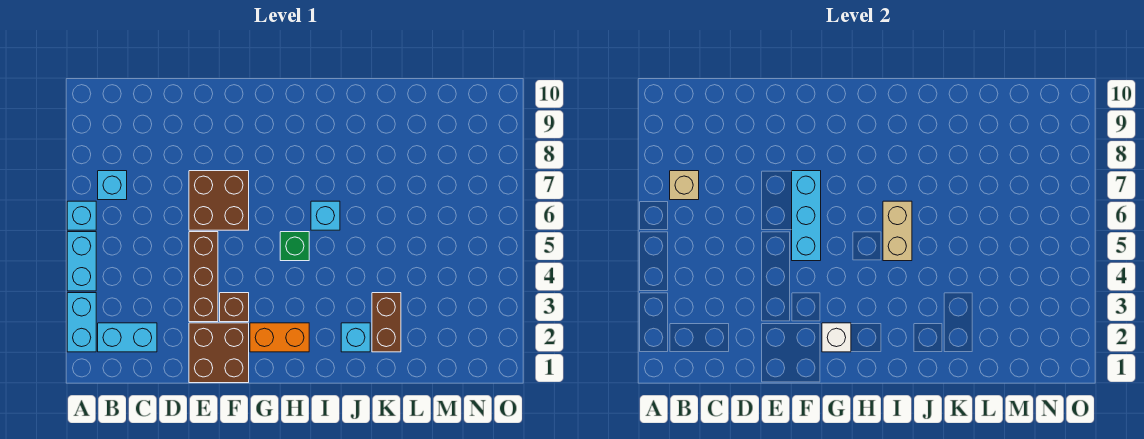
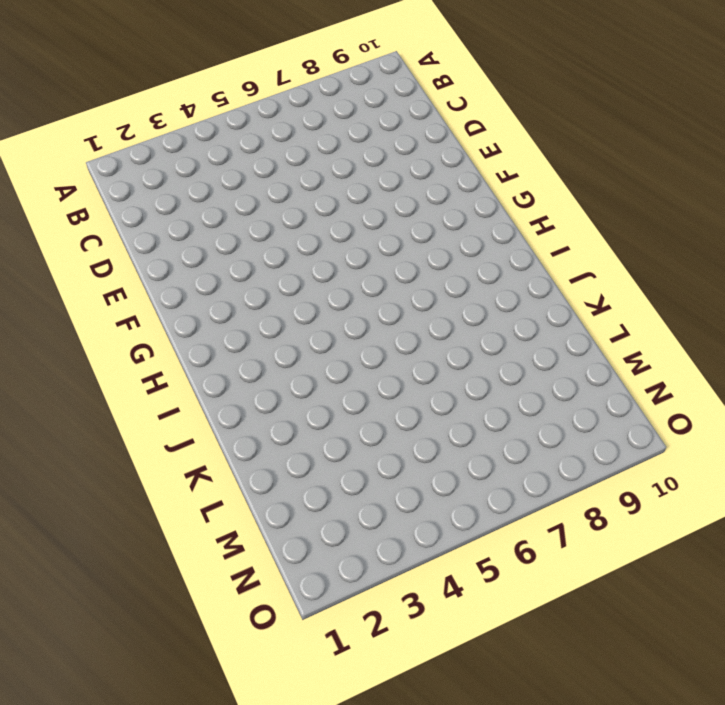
none -> cyan 1x2 brick [67,293,96,352]
none -> cyan 1x2 brick [67,232,96,291]
none -> cyan 1x1 brick [67,201,96,230]

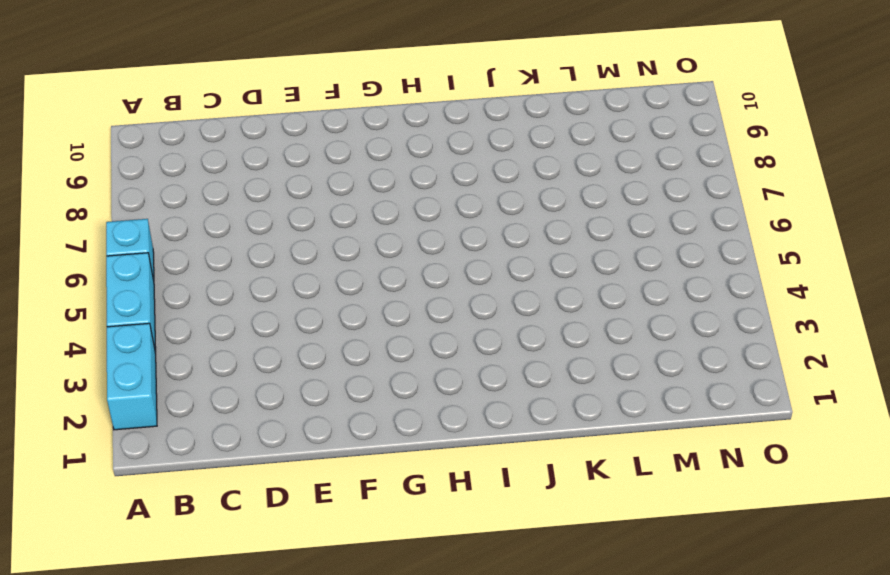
none -> cyan 1x2 brick [98,323,157,352]
none -> cyan 1x1 brick [98,171,127,200]
none -> brown 2x2 brick [189,323,249,383]

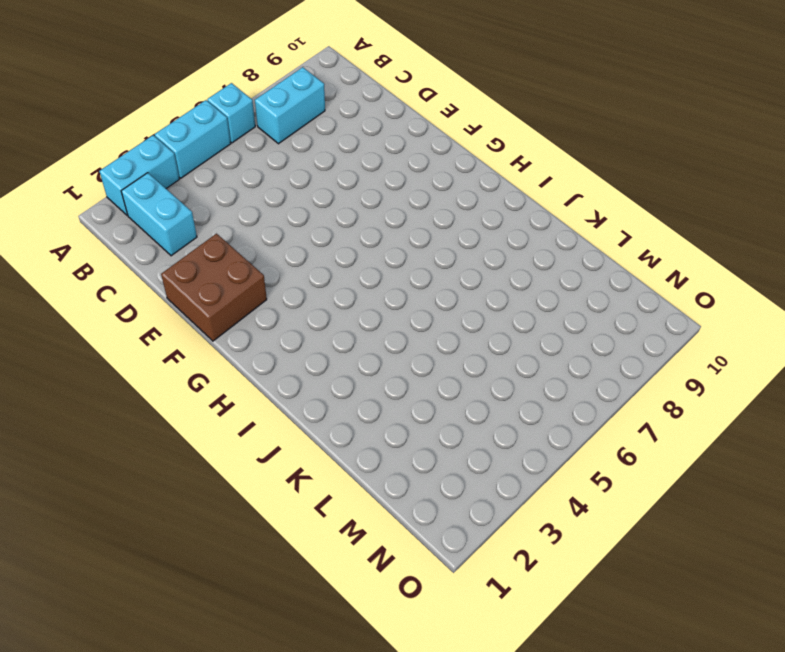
cyan 1x2 brick [255,67,325,144] -> cyan 1x1 brick [98,171,127,200]
none -> brown 1x3 brick [189,232,218,322]
none -> brown 2x2 brick [189,171,249,230]
none -> brown 1x1 brick [220,293,249,322]

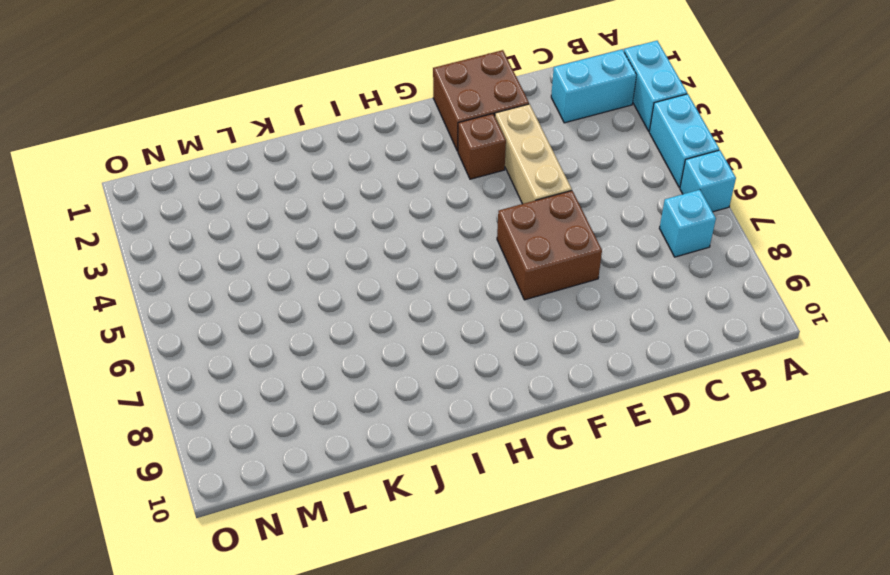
tan 1x3 brick [495,104,572,204] -> brown 1x3 brick [189,232,218,322]
none -> orange 1x2 brick [250,323,309,352]
none -> green 1x1 brick [280,232,309,261]
none -> cyan 1x1 brick [311,201,340,230]

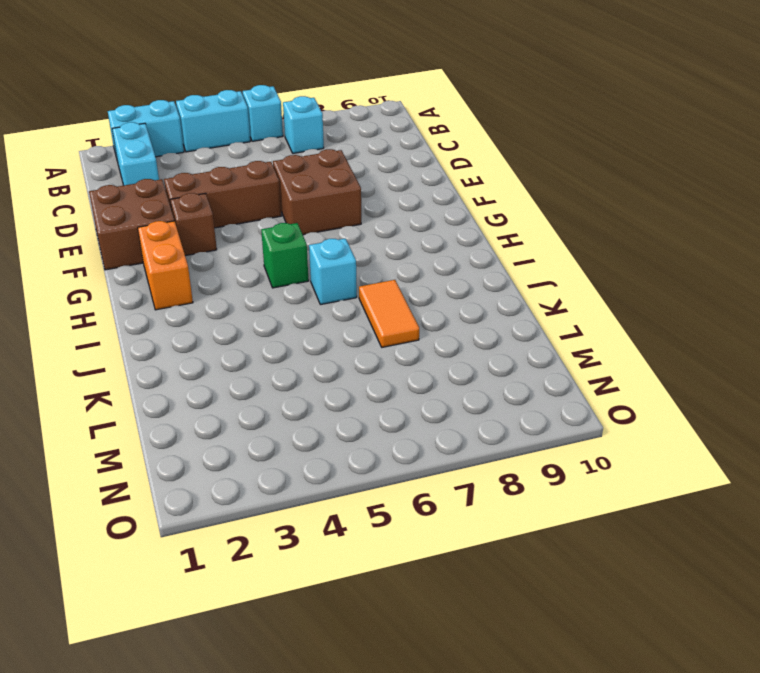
orange 1x2 tile [359,280,419,347] -> none
none -> cyan 1x1 brick [341,323,370,352]
none -> brown 1x2 brick [372,293,401,352]
none -> tan 1x1 brick [670,171,699,200]

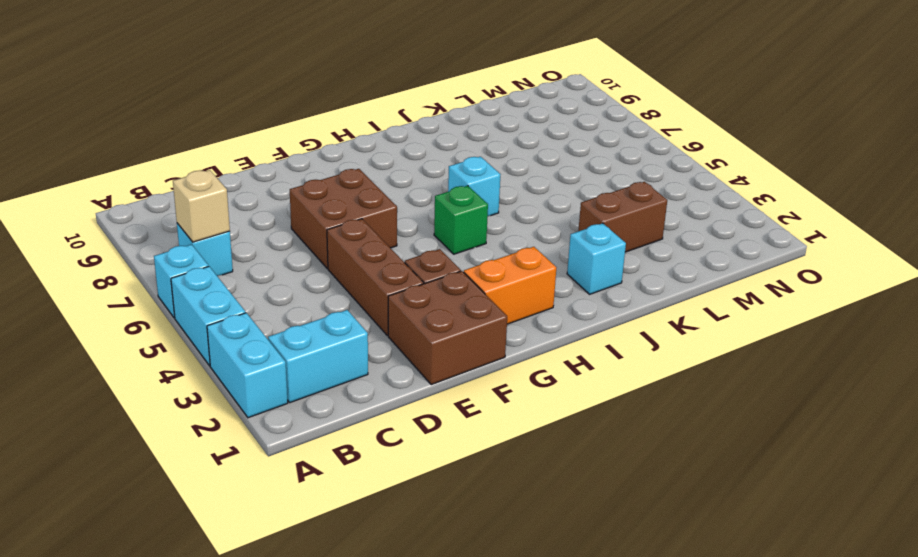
brown 1x2 brick [578,182,667,252] -> brown 1x2 brick turned to [372,293,401,352]
none -> cyan 1x3 brick [792,171,821,261]
none -> white 1x1 brick [822,323,851,352]
none -> tan 1x2 brick [883,201,912,261]

